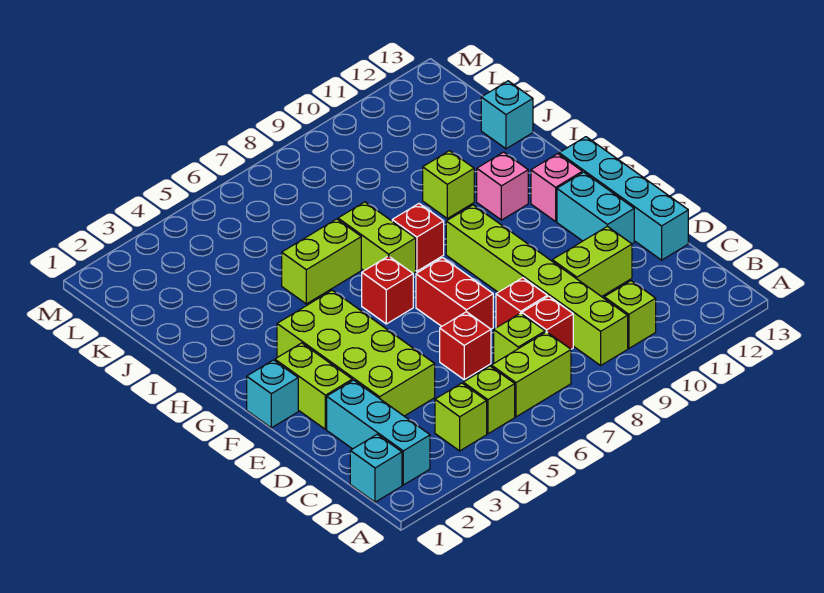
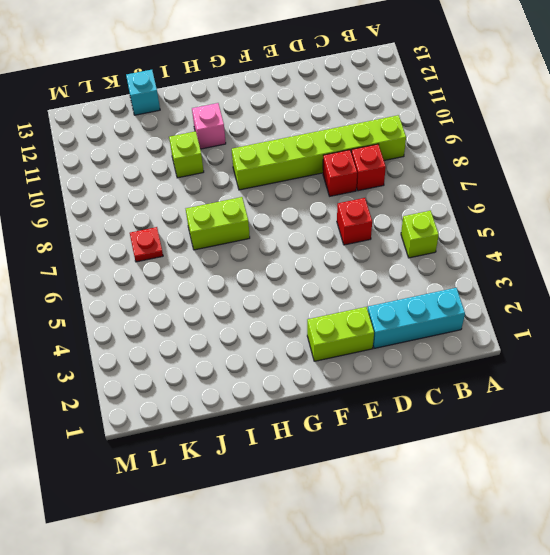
red 1x1 plate [130,227,163,262] -> none
none -> cyan 1x1 brick [350,434,402,502]
none -> lime 1x1 brick [435,383,487,451]
none -> lime 1x2 brick [491,332,571,417]

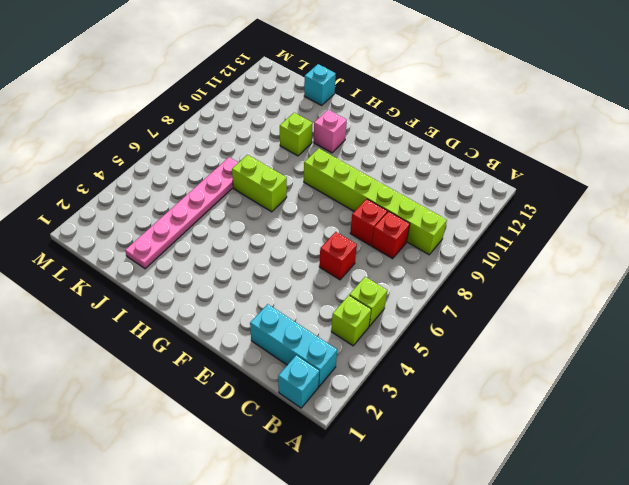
pink 1x6 plate [125,157,238,269] -> none
none -> lime 1x2 brick [491,332,571,417]
none -> lime 1x1 brick [604,281,656,348]
none -> lime 1x1 brick [494,313,545,363]

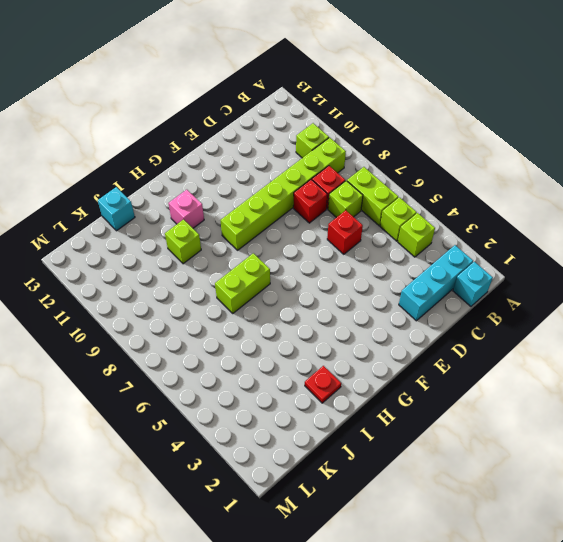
red 1x1 plate [305,366,341,403] -> none
none -> lime 2x4 brick [277,290,435,416]
none -> lime 1x2 brick [552,226,632,297]
none -> cyan 1x4 brick [559,137,688,260]

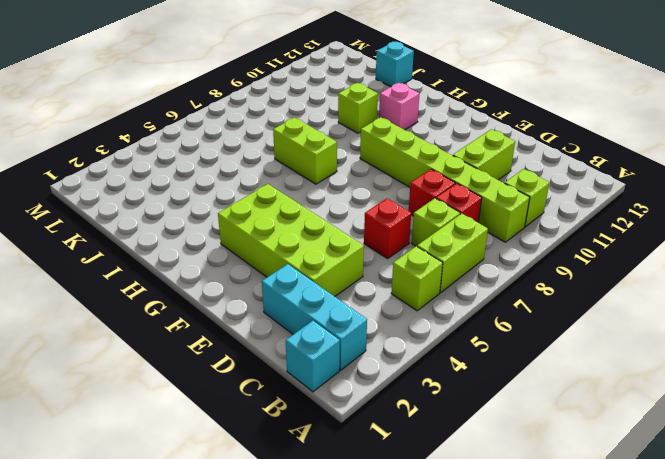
none -> lime 1x1 brick [435,383,487,451]
none -> cyan 1x4 brick [559,137,688,260]
none -> lime 1x2 brick [275,343,352,429]

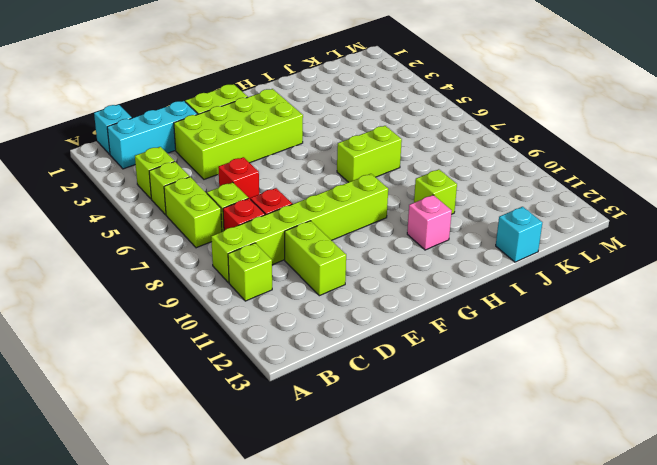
none -> cyan 1x4 brick [559,137,688,260]
none -> red 1x2 brick [416,258,493,329]
none -> cyan 1x2 brick [557,172,634,244]

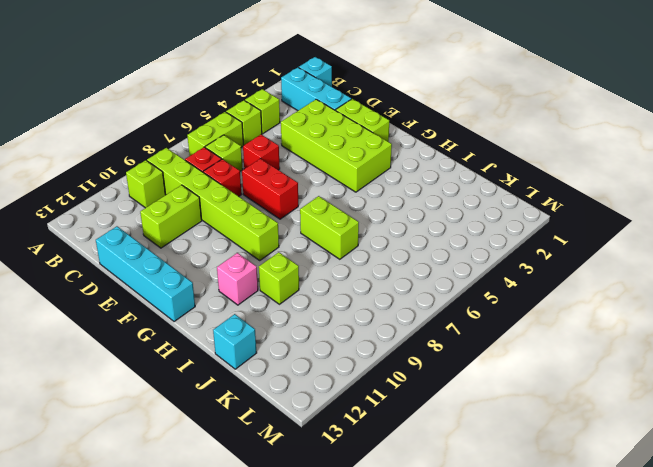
none -> cyan 1x2 brick [557,172,634,244]
none -> cyan 1x1 brick [247,360,298,428]
none -> red 1x1 brick [362,256,413,324]

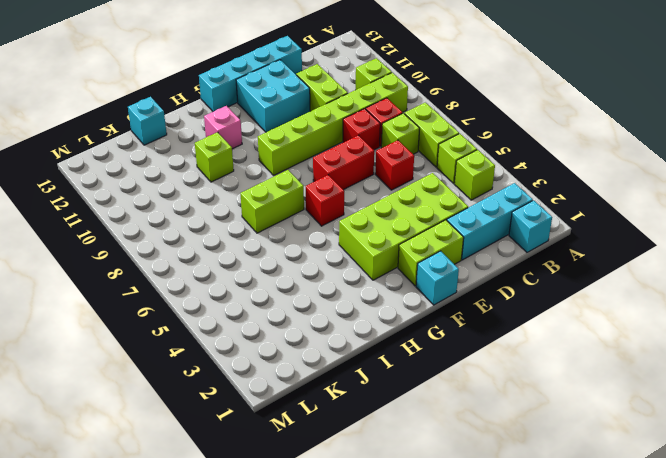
cyan 2x2 brick [236,60,310,132] -> cyan 1x2 brick [557,172,634,244]
none -> pink 1x1 brick [531,154,582,221]
none -> red 1x1 brick [392,204,444,271]
none -> lime 1x2 brick [282,219,361,304]

